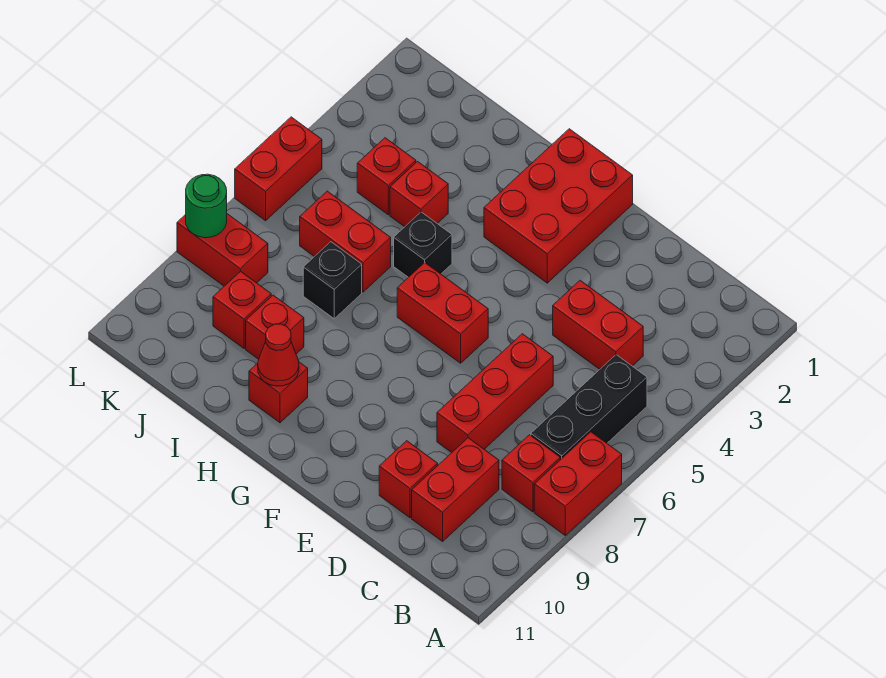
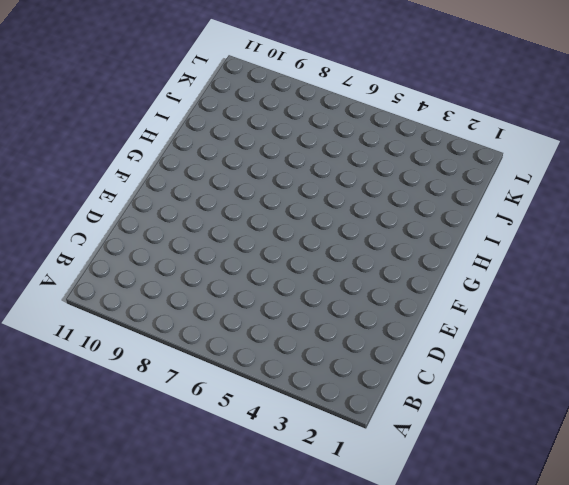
none -> red 1x2 brick [534,432,622,535]
none -> black 1x3 brick [531,355,647,460]
none -> red 1x1 brick [502,435,560,512]

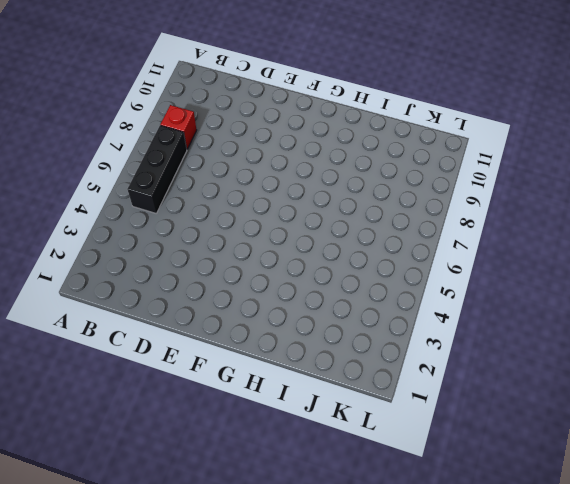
none -> red 1x2 brick [534,432,622,535]
none -> red 1x2 brick [553,280,643,369]
none -> red 1x2 brick [412,438,499,541]

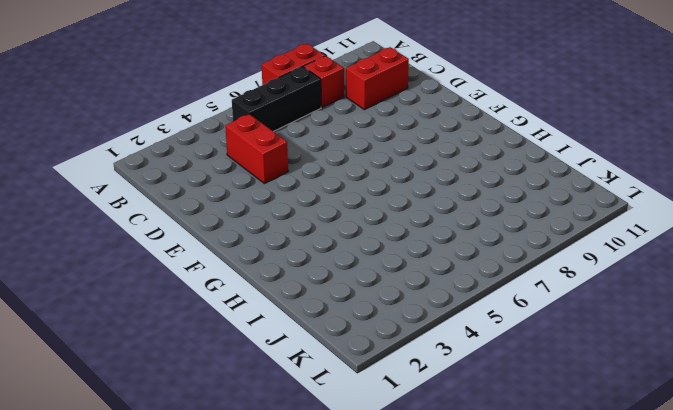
none -> red 1x3 brick [437,334,553,453]
none -> red 1x1 brick [379,441,438,518]
none -> red 2x3 brick [484,129,633,283]

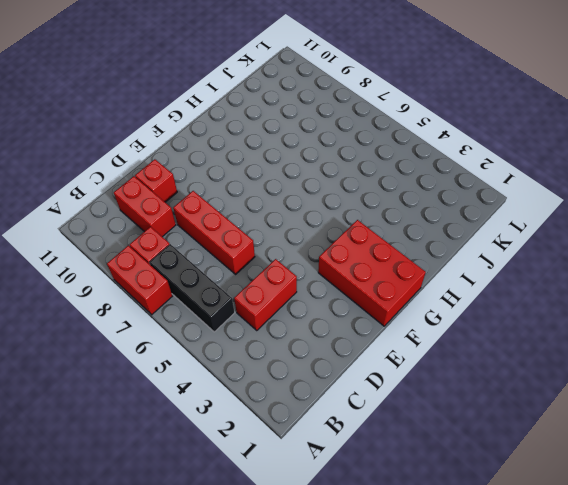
none -> red 1x2 brick [397,263,488,363]
none -> black 1x1 brick [394,212,452,277]
none -> red 1x1 brick [249,362,308,423]

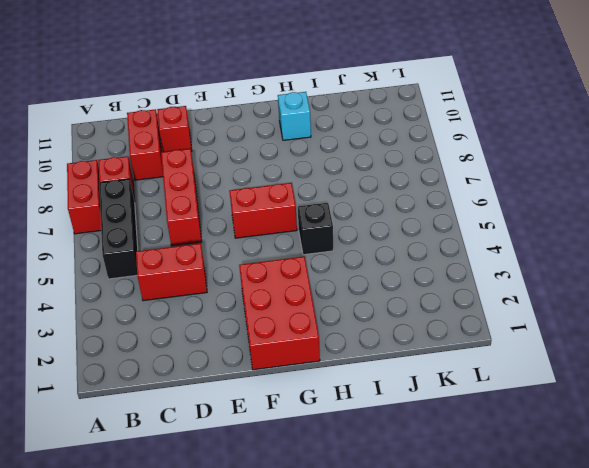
cyan 1x1 brick [278,92,311,140] -> red 1x1 brick [249,362,308,423]
none -> red 1x1 brick [390,162,448,227]
none -> red 1x2 brick [300,191,391,292]
none -> black 1x1 brick [303,242,362,319]

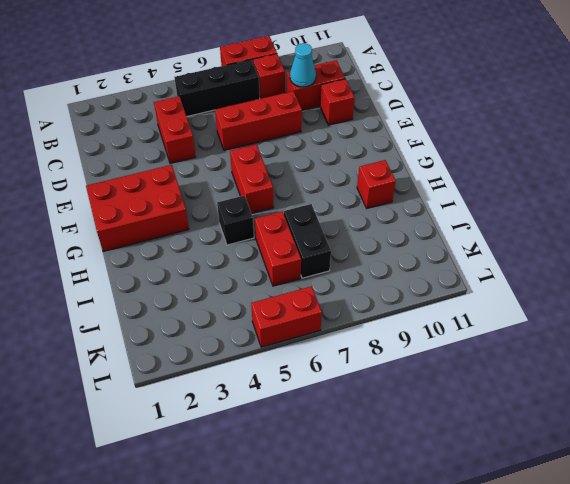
cyan 1x1 cone [290,43,316,87] -> none
black 1x2 brick [284,204,331,278] -> black 1x1 brick [303,242,362,319]
none -> red 1x1 brick [390,162,448,227]
none -> red 1x1 brick [246,295,304,359]
none -> red 1x1 brick [357,138,416,215]

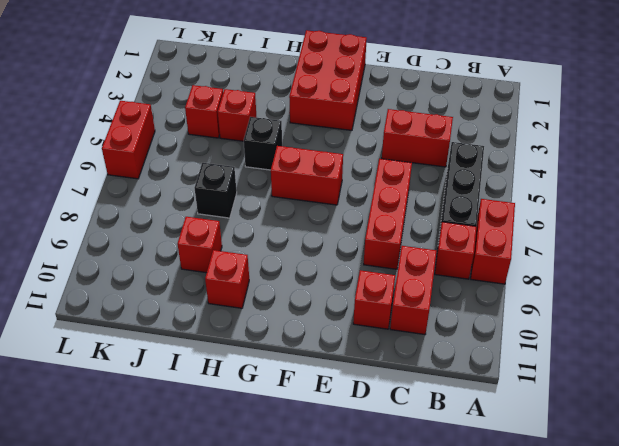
none -> red 1x2 brick [300,191,391,292]
none -> red 1x1 brick [213,271,271,348]
none -> red 1x2 brick [177,214,268,286]

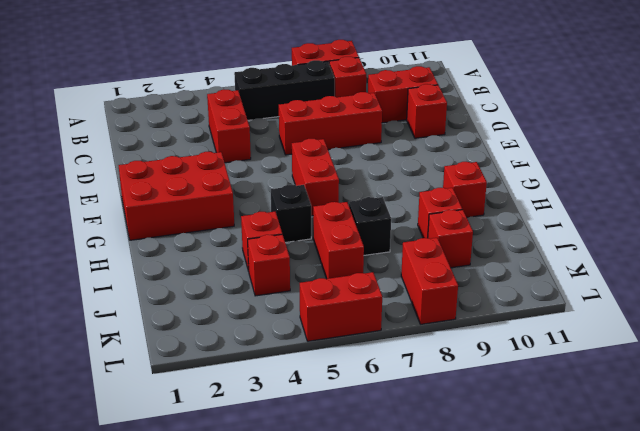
none -> red 1x1 cone [258,324,299,386]
none -> green 1x1 round brick [186,174,227,238]

